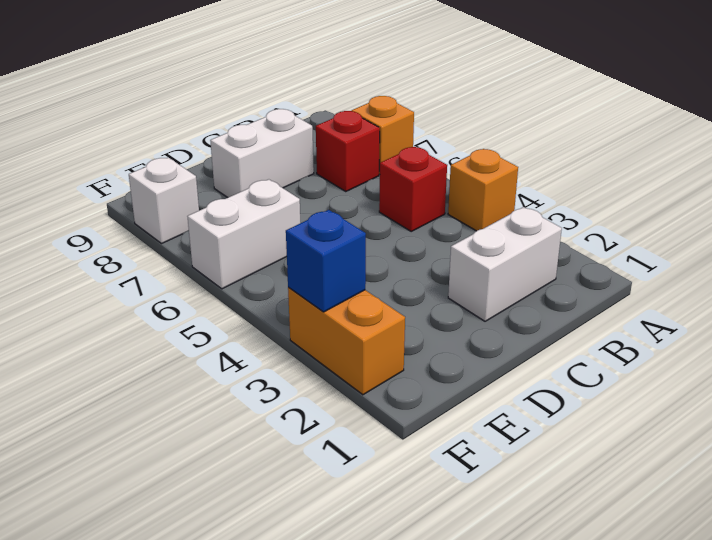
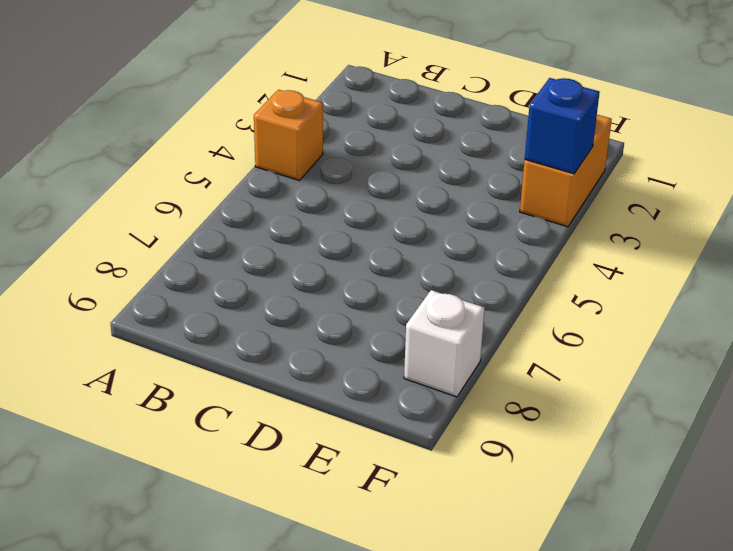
none -> orange 1x1 brick [352,96,414,174]
none -> white 1x2 brick [448,207,562,321]

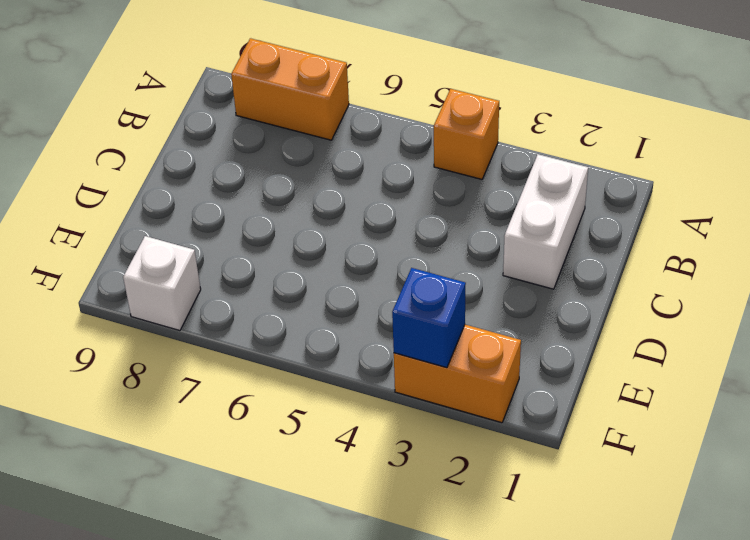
orange 1x2 brick [231,38,349,140] -> orange 1x1 brick [352,96,414,174]
none -> red 1x1 brick [379,147,447,231]
none -> red 1x1 brick [316,111,380,192]

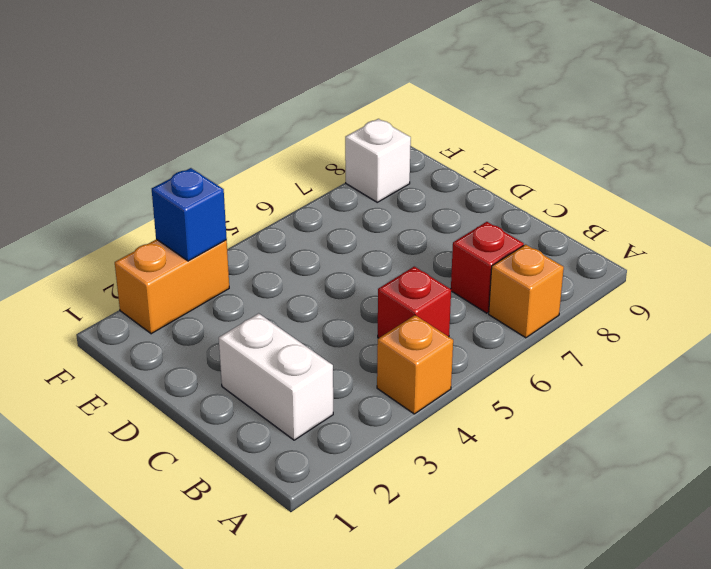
none -> white 1x2 brick [210,109,314,198]
none -> white 1x2 brick [187,179,300,289]

